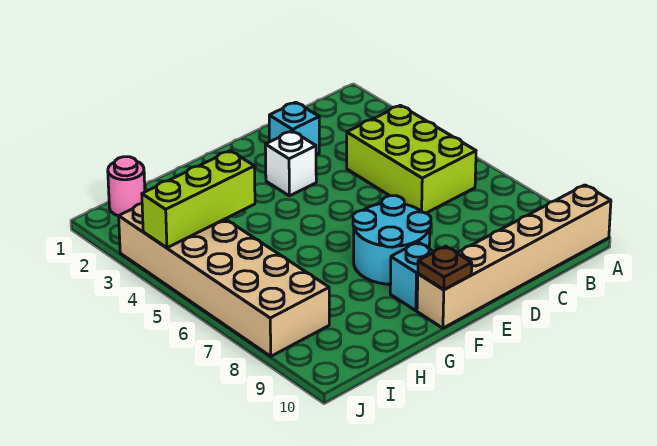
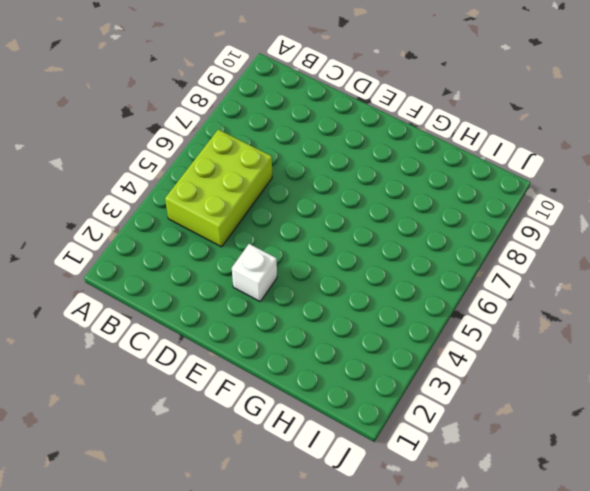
none -> tan 1x6 brick [417,185,611,328]
none -> cyan 1x1 brick [269,102,319,155]

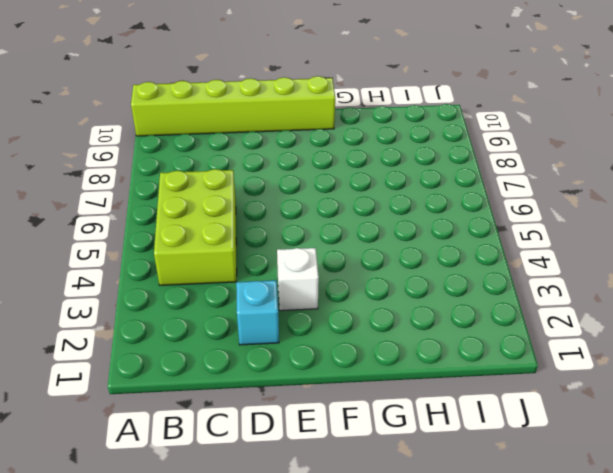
lime 1x6 brick [131,76,335,136] -> tan 1x6 brick [417,185,611,328]
none -> cyan 2x2 round brick [353,196,431,284]
none -> cyan 1x1 brick [390,242,434,311]

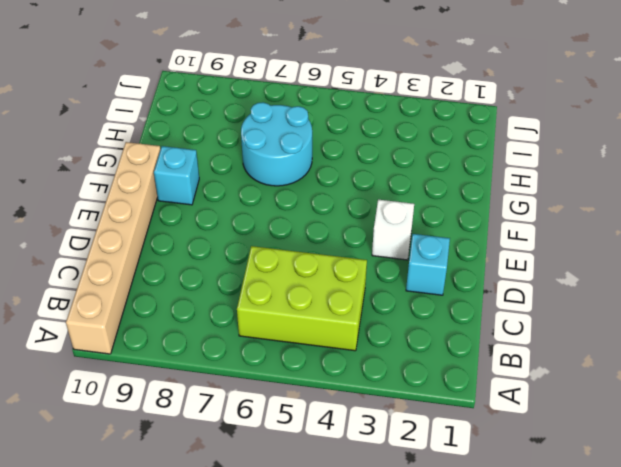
cyan 2x2 round brick [241,102,312,186] -> cyan 2x2 round brick moved to [353,196,431,284]
none -> pink 1x1 round brick [108,157,145,216]
none -> tan 2x6 brick [119,204,329,356]

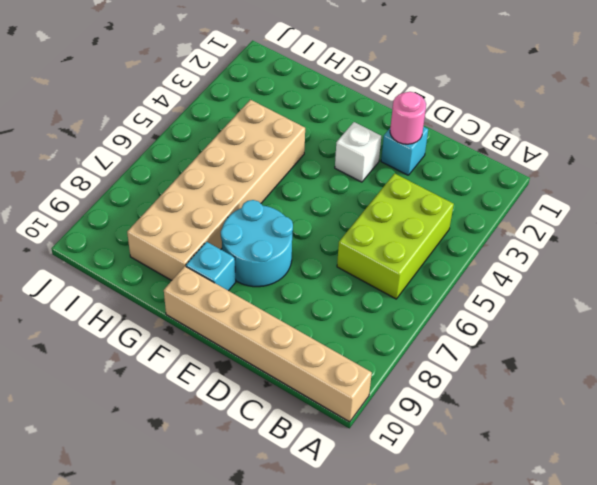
pink 1x1 round brick [390,92,426,144] -> pink 1x1 round brick moved to [108,157,145,216]
tan 2x6 brick [127,100,305,280] -> tan 2x6 brick moved to [119,204,329,356]
none -> brown 1x1 plate [418,246,472,290]
none -> lime 1x3 brick [142,151,255,248]

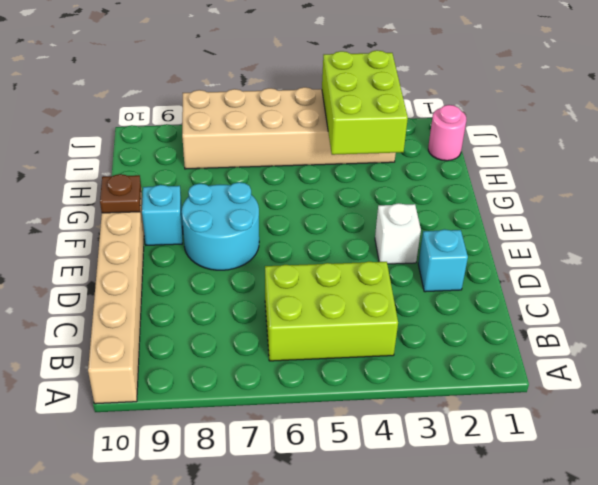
lime 2x3 brick [322,50,408,155] -> lime 1x3 brick [142,151,255,248]

